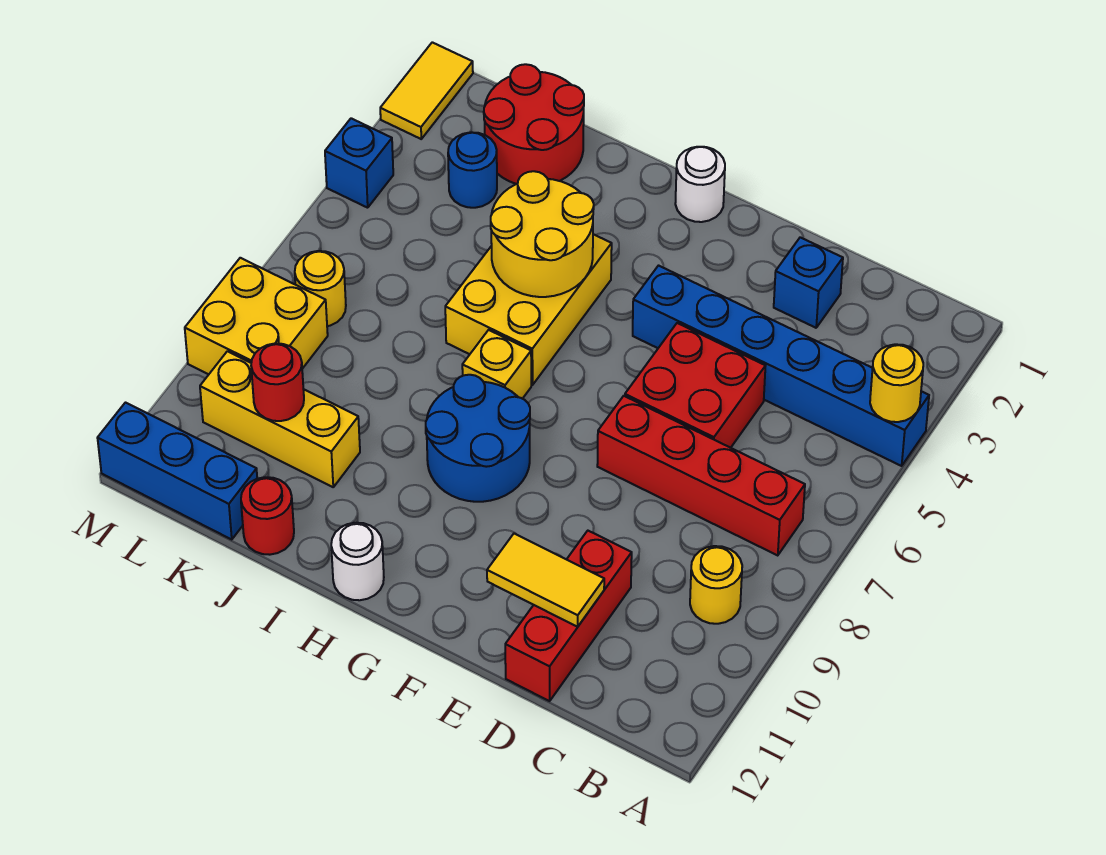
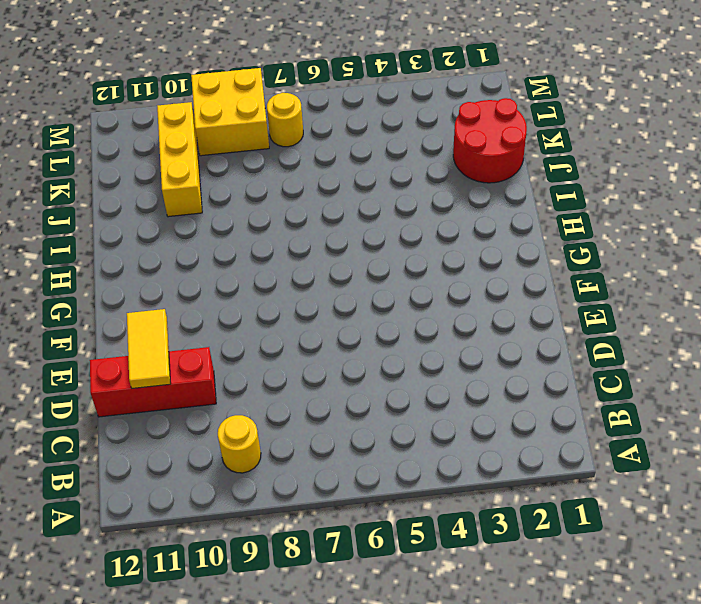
none -> blue 1x6 brick [633,266,929,466]
none -> red 1x4 brick [597,396,805,555]
none -> blue 1x1 brick [774,237,843,328]

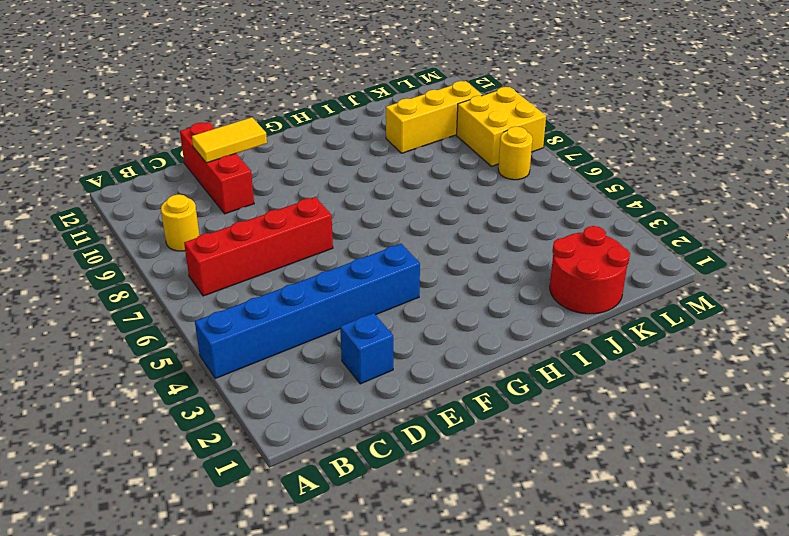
none -> red 2x2 brick [625,323,765,448]
none -> white 1x1 round brick [675,147,725,222]
none -> blue 2x2 round brick [426,375,530,502]

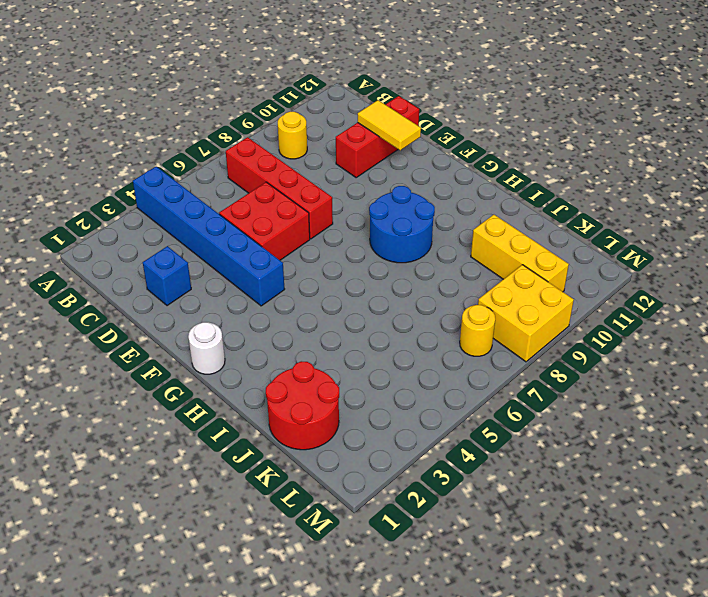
none -> yellow 2x3 brick [445,234,612,385]
none -> yellow 1x1 brick [462,330,531,399]
none -> white 1x1 round brick [331,523,384,600]

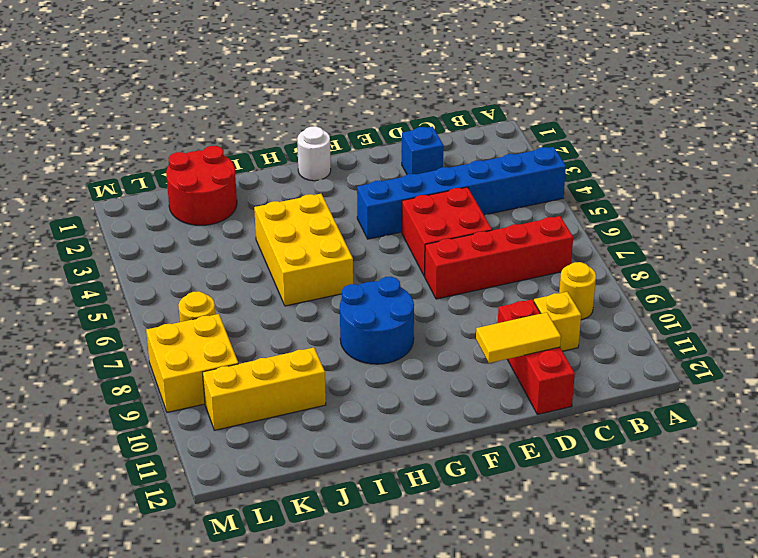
yellow 1x1 brick [534,292,581,351] -> yellow 1x1 brick moved to [462,330,531,399]
none -> white 1x1 round brick [331,523,384,600]
none -> red 1x1 round brick [241,477,294,555]
none -> blue 1x1 round brick [448,132,497,208]

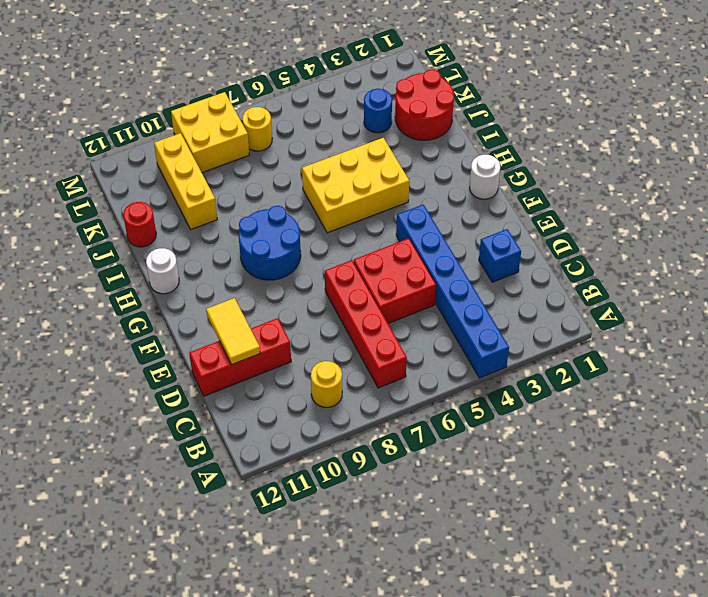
none -> yellow 1x1 brick [462,330,531,399]
none -> blue 1x3 brick [98,403,257,539]
none -> yellow 1x2 tile [380,42,473,139]

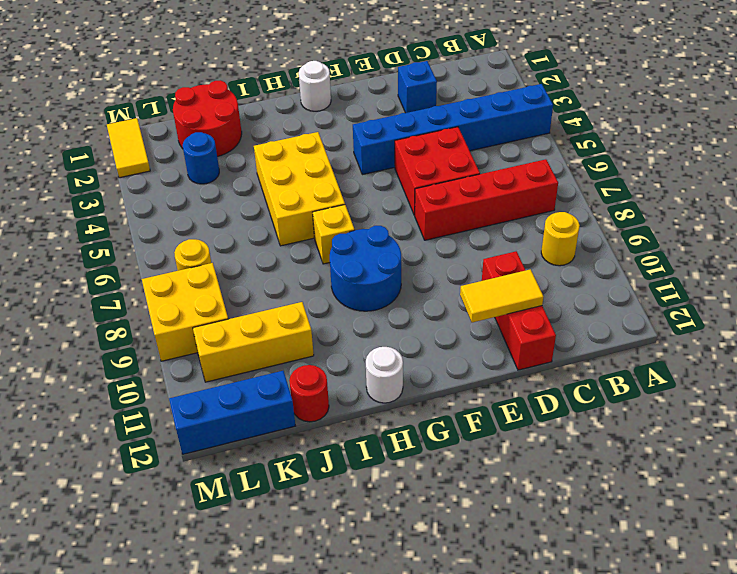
none -> blue 1x1 brick [325,118,393,208]
none -> yellow 1x1 round brick [870,344,923,422]
none -> yellow 2x2 round brick [491,171,594,297]

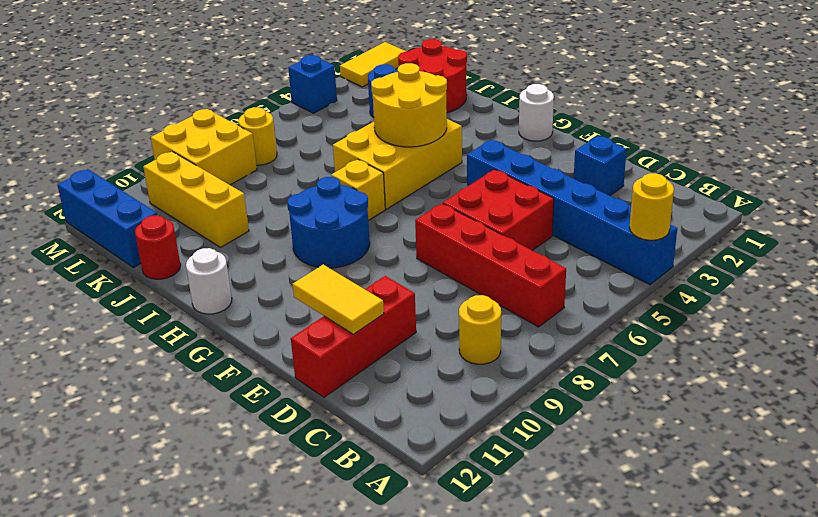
none -> red 1x1 round brick [251,343,304,421]

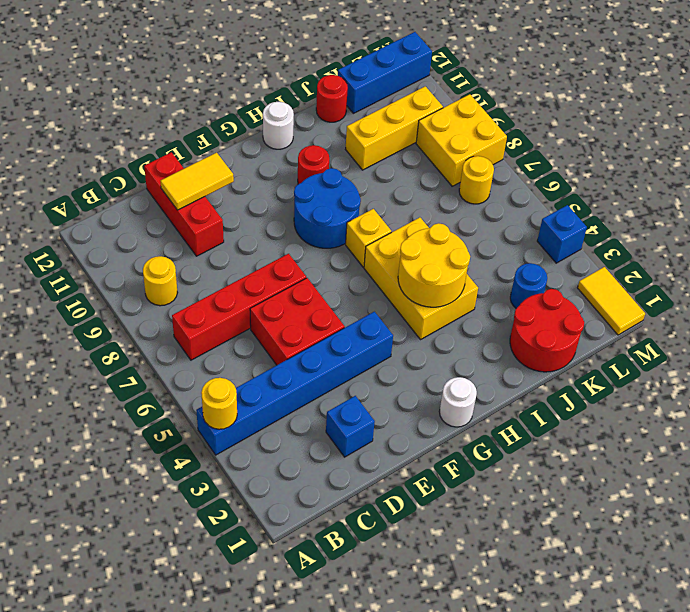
red 1x1 round brick [298,145,329,184] -> red 1x1 round brick moved to [251,343,304,421]

